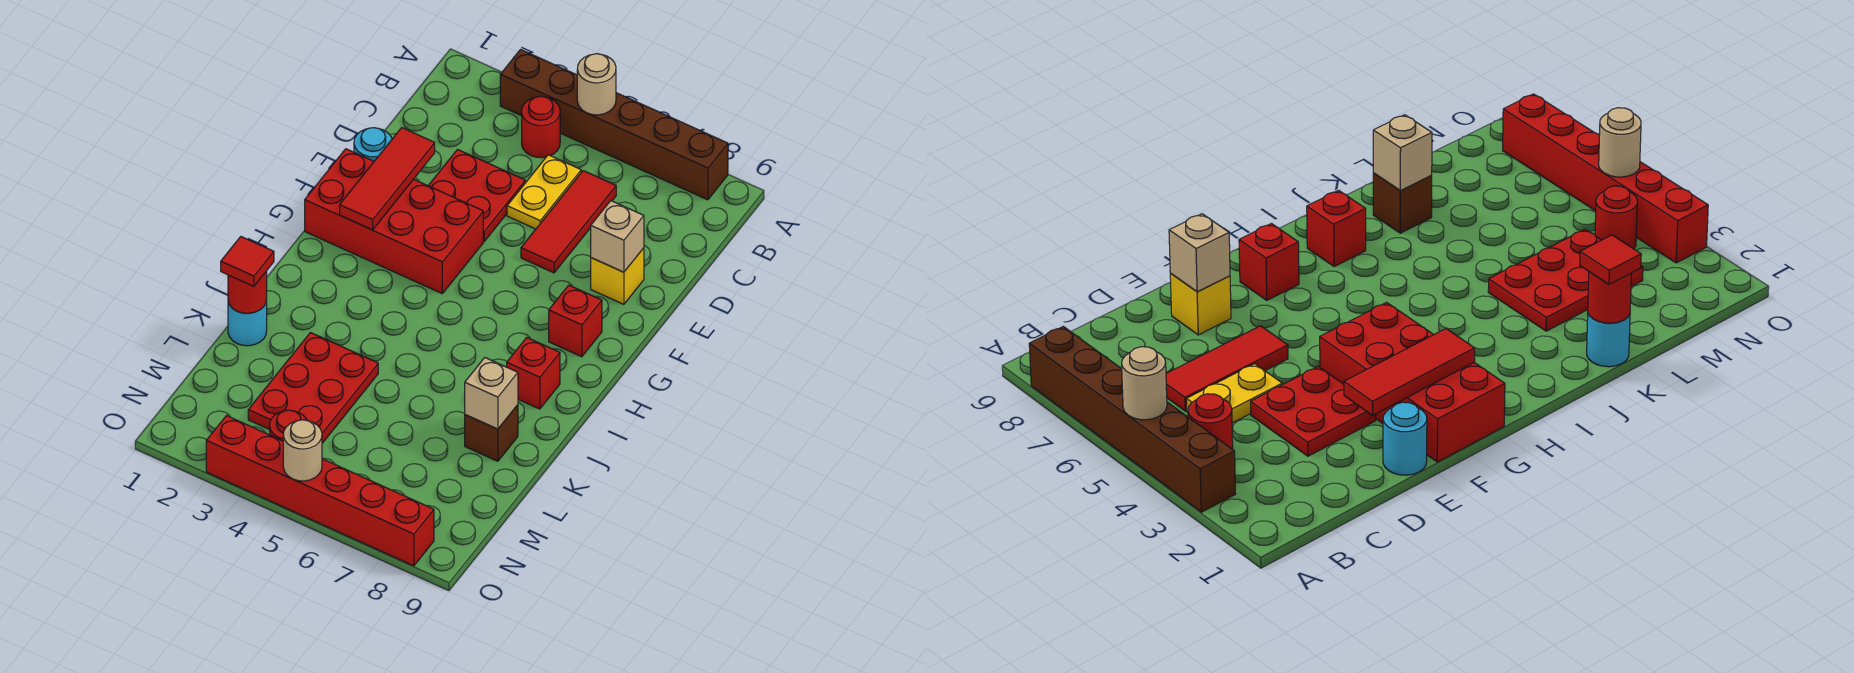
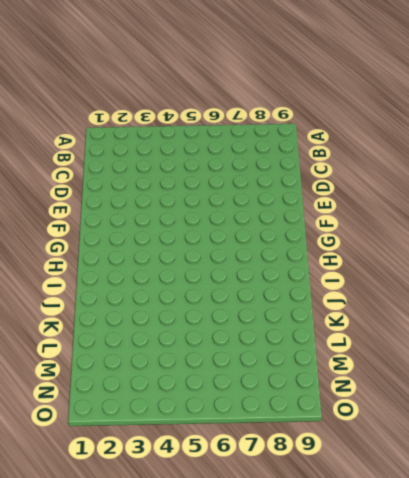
none -> brown 1x6 brick [500,50,728,200]
none -> red 1x1 round brick [522,96,560,158]
none -> yellow 1x2 plate [507,155,581,229]

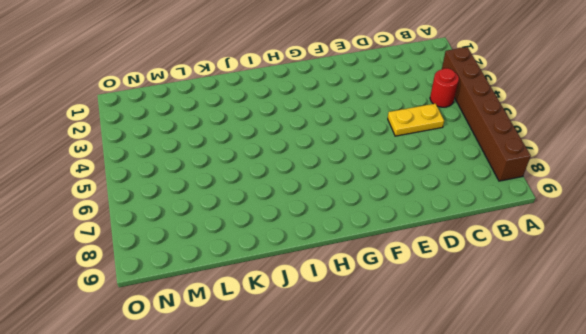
none -> red 1x3 tile [521,171,616,273]
none -> red 2x2 plate [428,150,525,241]
none -> cyan 1x1 round brick [354,128,392,161]

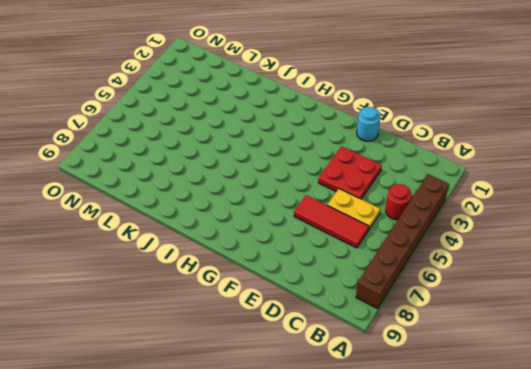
none -> yellow 1x1 brick [591,248,644,304]
none -> red 2x4 brick [305,149,483,293]
none -> red 1x1 brick [549,285,602,357]

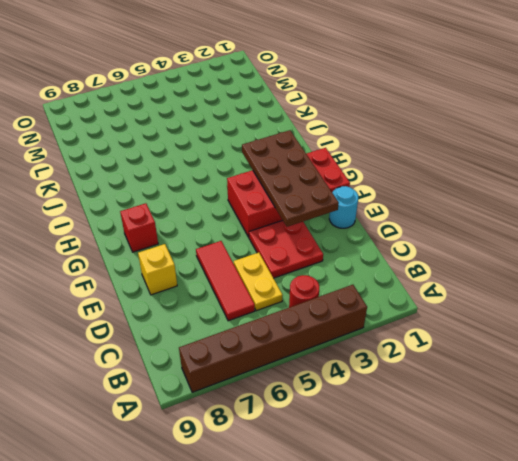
brown 2x4 plate [242,130,339,227] -> red 1x3 tile [340,128,435,230]
none -> red 1x1 brick [507,338,560,409]
none -> cyan 1x1 round brick [228,299,267,346]
none -> red 2x3 plate [248,333,378,443]

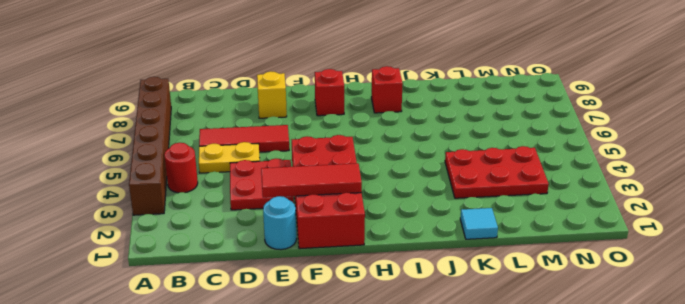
cyan 1x1 tile [460,208,498,239] -> cyan 1x1 round brick [228,299,267,346]
none -> brown 1x1 brick [465,405,518,461]
none -> red 1x1 round brick [270,410,307,441]
none -> red 1x6 brick [206,416,434,566]

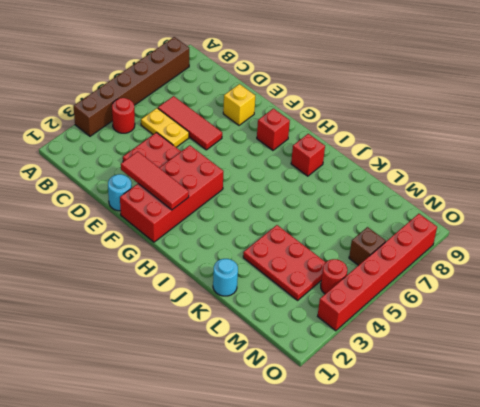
brown 1x1 brick [349,227,386,265] -> brown 1x1 brick moved to [465,405,518,461]
none -> tan 1x1 round brick [577,54,616,115]
none -> tan 1x1 brick [591,201,644,272]
none -> red 1x1 round brick [228,271,267,313]

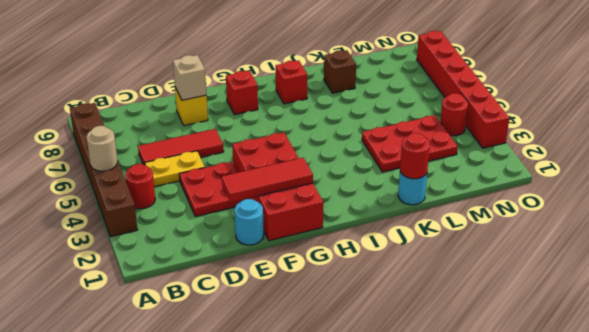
none -> tan 1x1 brick [465,358,518,429]
none -> tan 1x1 round brick [283,420,322,481]
none -> red 1x1 tile [221,237,274,286]

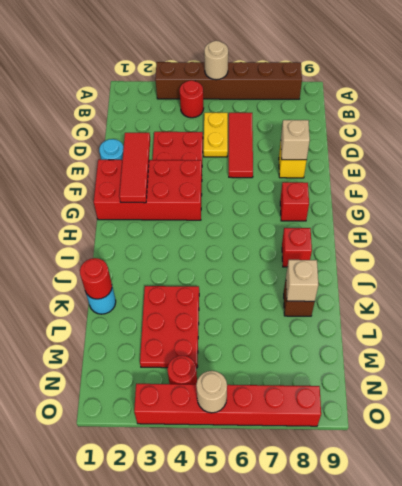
none -> red 1x1 tile [221,237,274,286]

